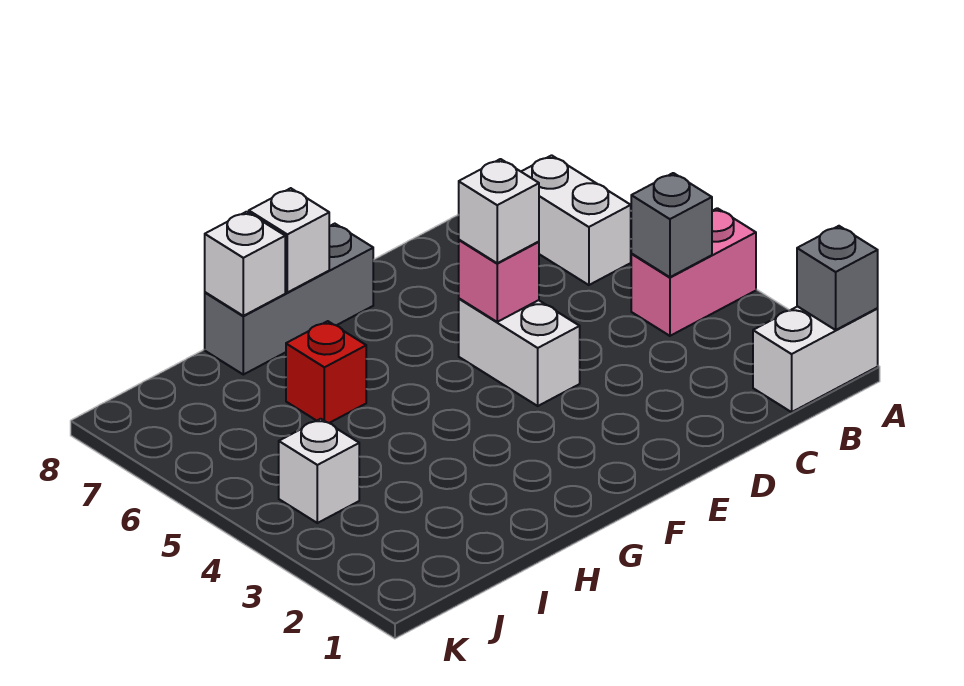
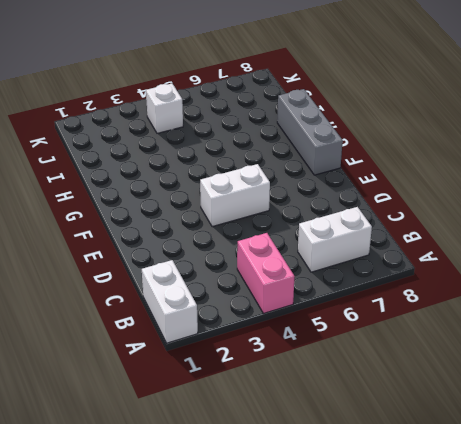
none -> red 1x1 brick [286,321,366,423]
none -> grey 1x1 brick [797,226,878,330]
none -> grey 1x1 brick [631,173,712,277]

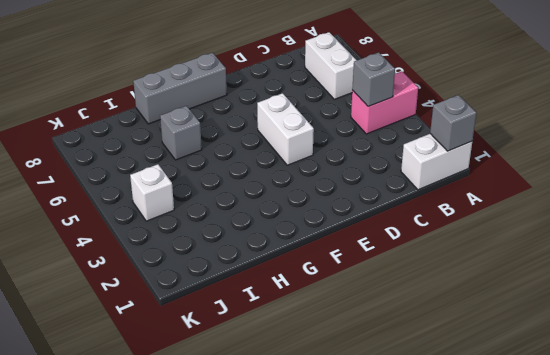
grey 1x1 brick [160,106,202,160] -> red 1x1 brick [286,321,366,423]
none -> pink 1x1 brick [459,240,539,322]
none -> white 1x1 brick [249,188,329,292]
none -> white 1x1 brick [205,212,285,316]

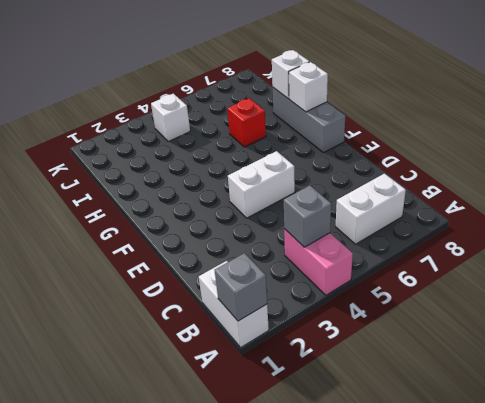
none -> pink 1x1 brick [459,240,539,322]
none -> white 1x1 brick [459,159,539,263]

